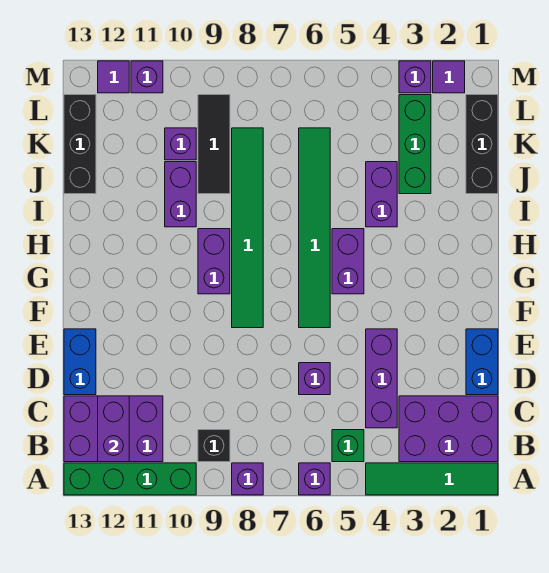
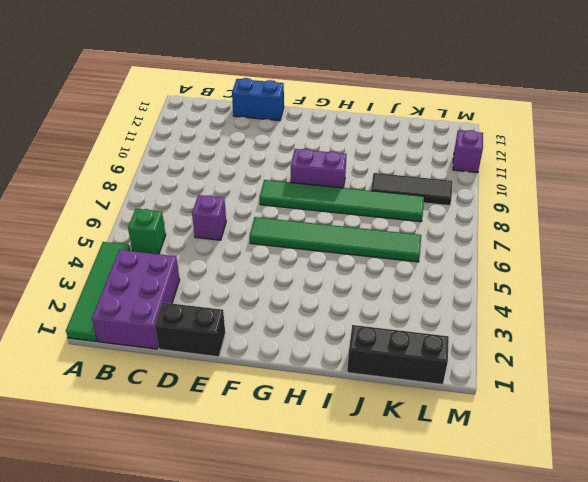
black 1x2 brick [155,303,225,357] -> blue 1x2 brick [466,329,498,395]
none -> purple 1x1 brick [299,463,330,495]
none -> purple 1x1 brick [232,463,263,495]
none -> green 1x4 brick [64,463,196,495]

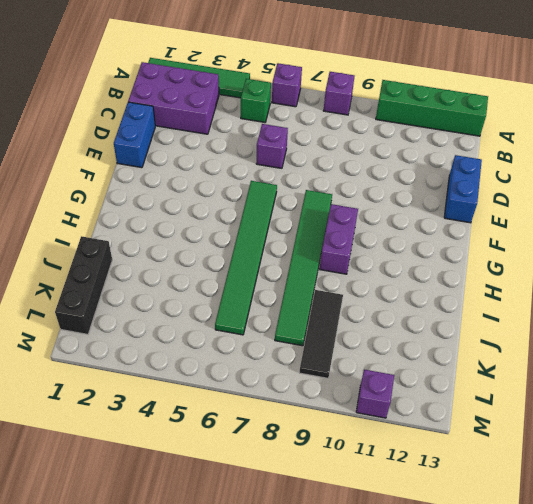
none -> black 1x1 brick [198,430,230,462]
none -> purple 2x3 brick [64,396,163,462]
none -> purple 1x3 brick [366,329,397,428]

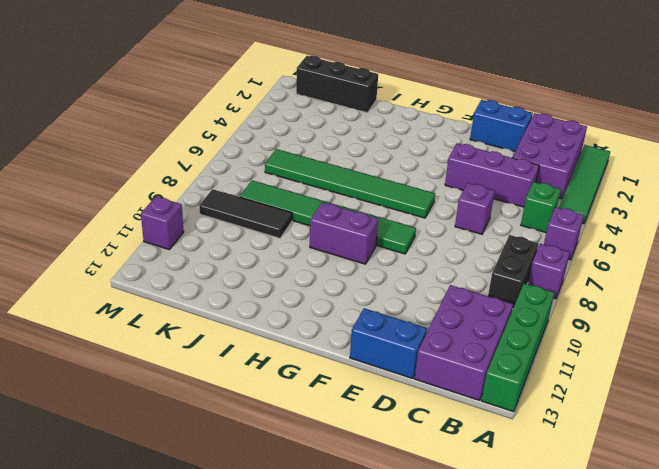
black 1x2 brick [488,235,538,309] -> black 1x1 brick [198,430,230,462]
none -> purple 1x2 brick [332,229,364,294]
none -> purple 1x2 brick [366,162,397,227]
none -> purple 1x2 brick [165,162,196,227]

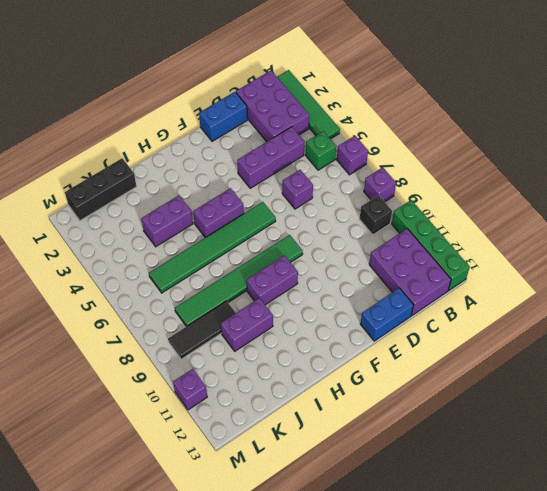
none -> green 1x3 brick [399,95,431,194]
none -> black 1x3 brick [64,95,96,194]
none -> purple 1x1 brick [165,128,196,160]

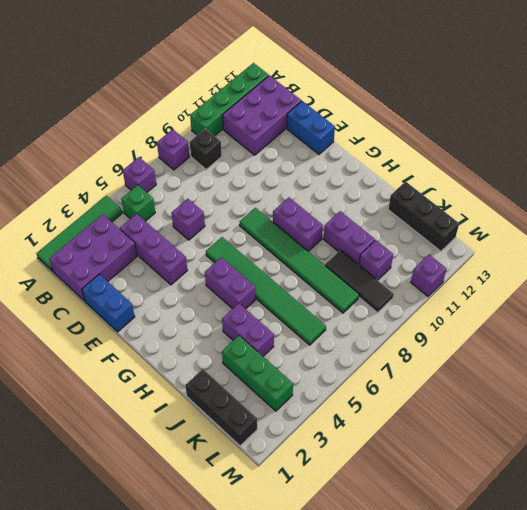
none -> purple 1x1 tile [433,61,465,93]
none -> purple 1x1 brick [399,61,431,93]
none -> purple 1x1 tile [98,61,129,93]

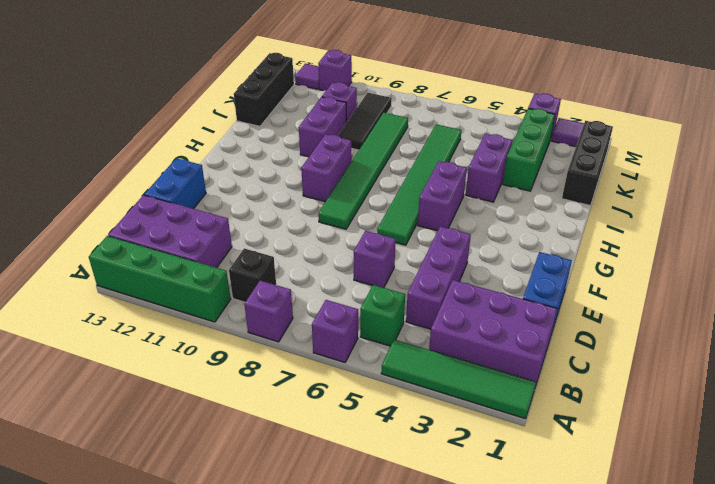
none -> purple 1x2 brick [98,396,129,462]

